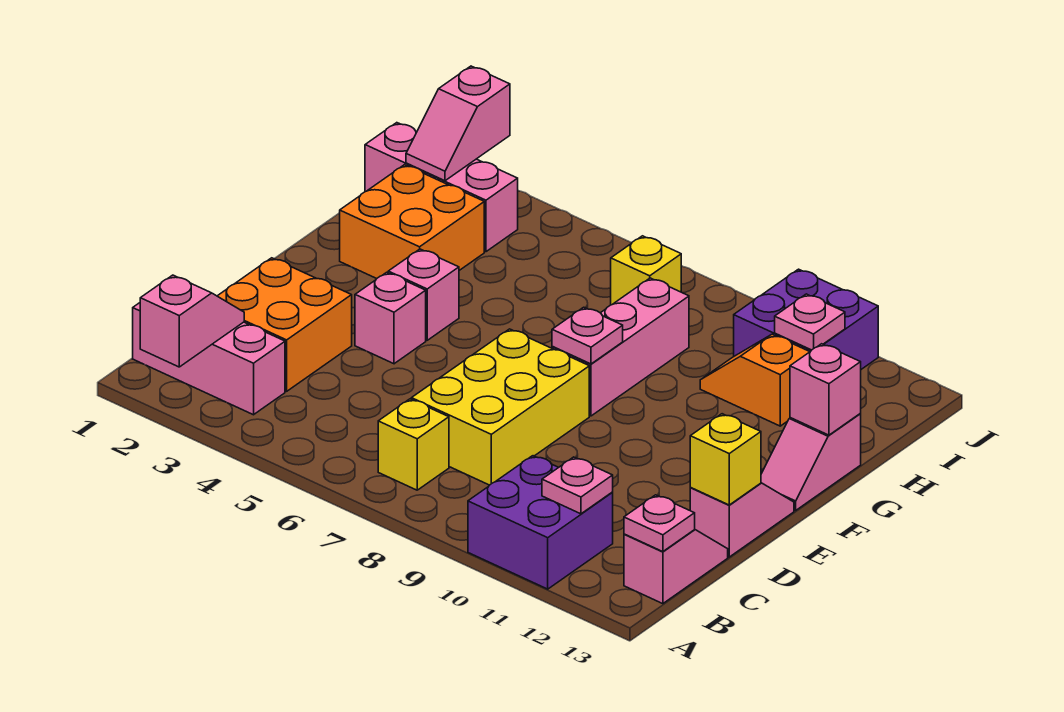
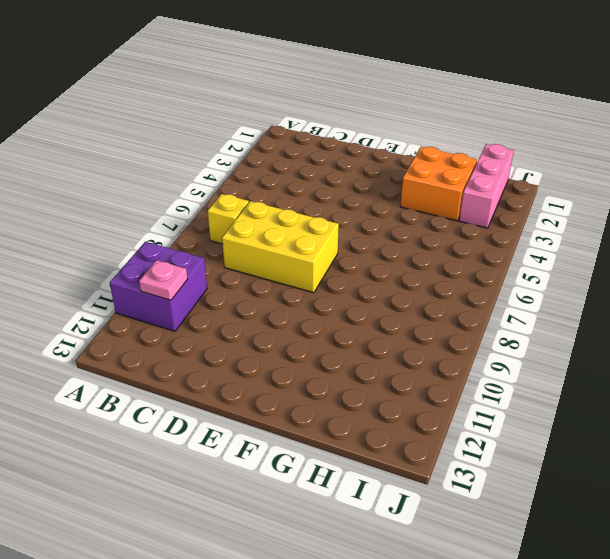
none -> pink 1x3 brick [133,303,285,415]
none -> pink 1x2 slope [624,530,728,604]
none -> orange 2x2 brick [218,258,352,391]

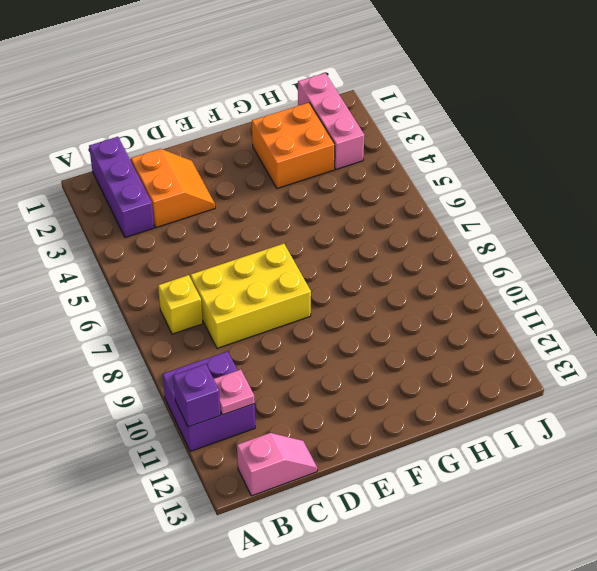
purple 1x1 brick [173,364,221,427] -> none
purple 1x3 brick [89,137,154,238] -> pink 1x3 brick [133,303,285,415]
orange 2x2 slope [131,149,215,228] -> orange 2x2 brick [218,258,352,391]
none -> pink 1x2 slope [690,483,794,557]
none -> pink 1x1 brick [355,272,426,364]
none -> pink 1x1 brick [388,249,459,340]

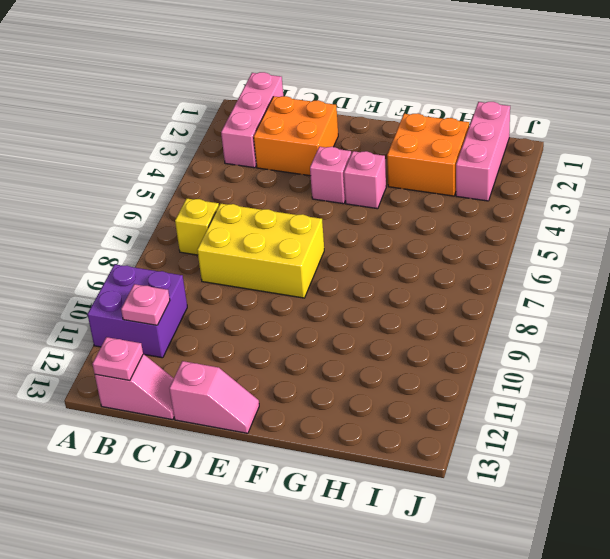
none -> pink 1x3 brick [552,278,689,416]
none -> pink 1x2 slope [761,414,861,510]
none -> orange 1x2 slope [700,334,809,426]

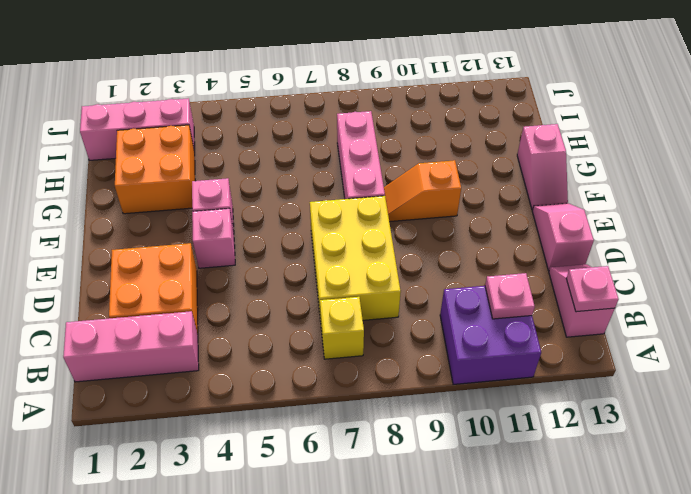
orange 1x2 slope [384,160,461,222] -> orange 1x2 slope moved to [700,334,809,426]
none -> yellow 1x1 brick [611,236,681,305]
none -> purple 2x2 brick [734,269,878,369]
none -> pink 1x2 slope [140,275,244,367]

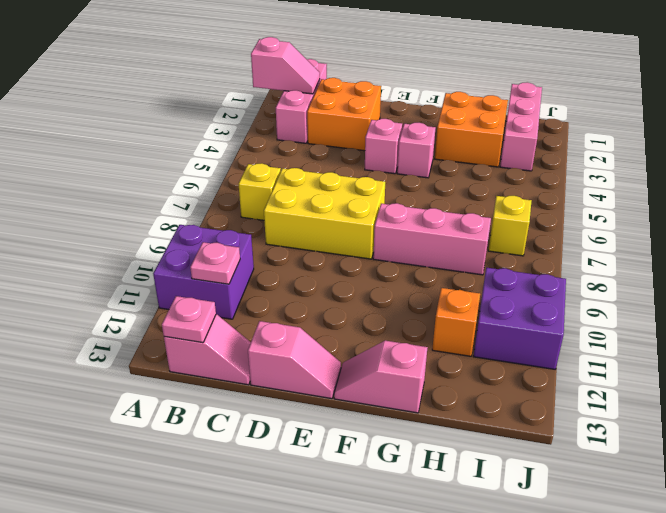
none -> yellow 1x1 brick [690,414,761,505]
none -> pink 1x1 plate [552,307,623,364]
none -> pink 1x1 brick [790,344,861,435]

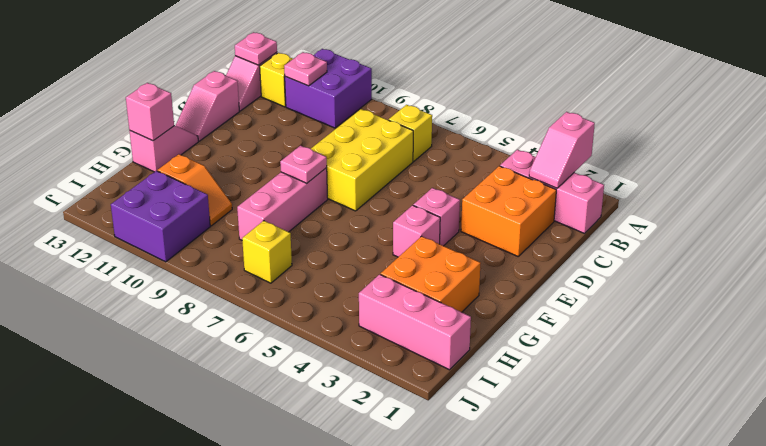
yellow 1x1 brick [260,53,293,107] -> yellow 1x1 brick moved to [690,414,761,505]
none -> pink 1x2 slope [406,66,510,181]
none -> pink 1x1 plate [775,294,845,350]

